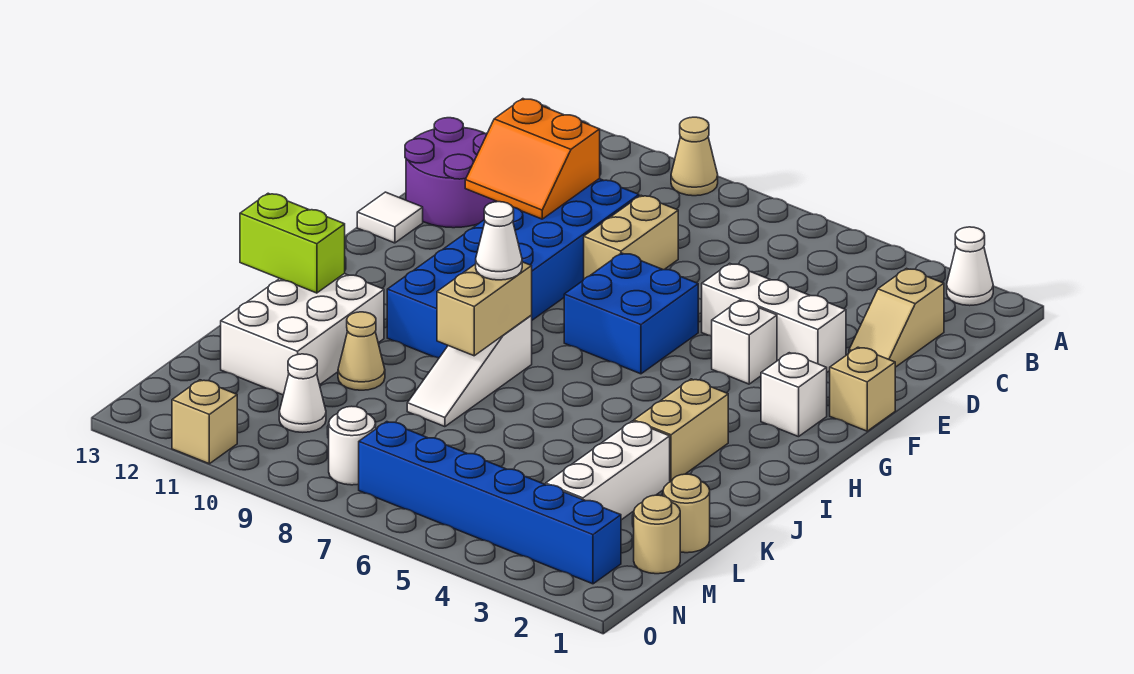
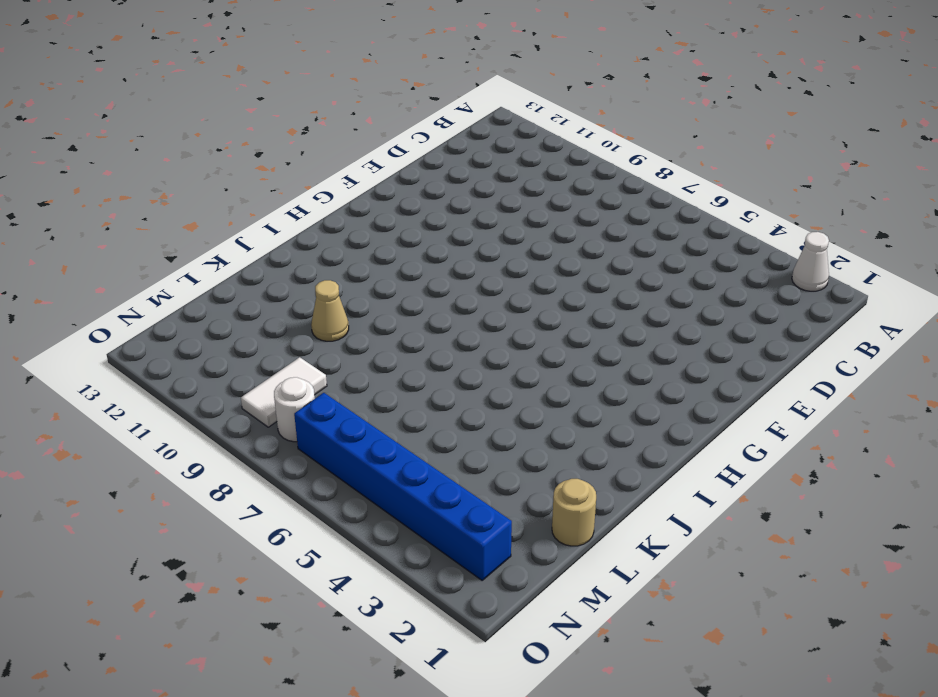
white 1x2 tile [241,357,327,427] -> none
none -> tan 1x1 cone [671,117,718,196]
none -> tan 1x2 slope [849,268,944,367]
none -> tan 1x2 brick [584,195,678,279]

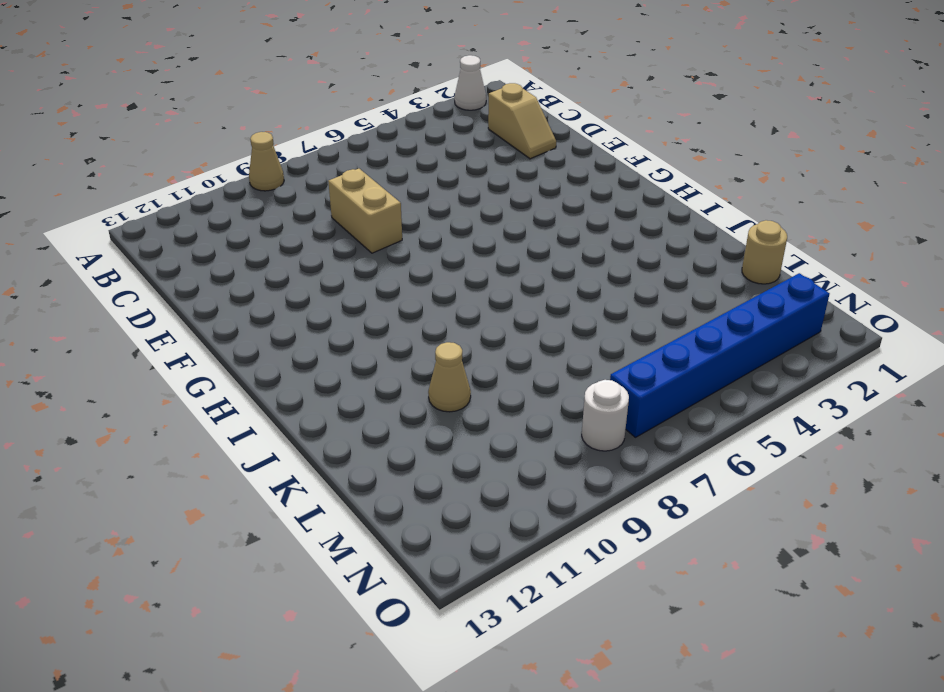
none -> blue 2x6 brick [387,179,639,358]
none -> purple 2x2 round brick [405,118,497,228]
none -> white 1x3 brick [702,263,846,372]

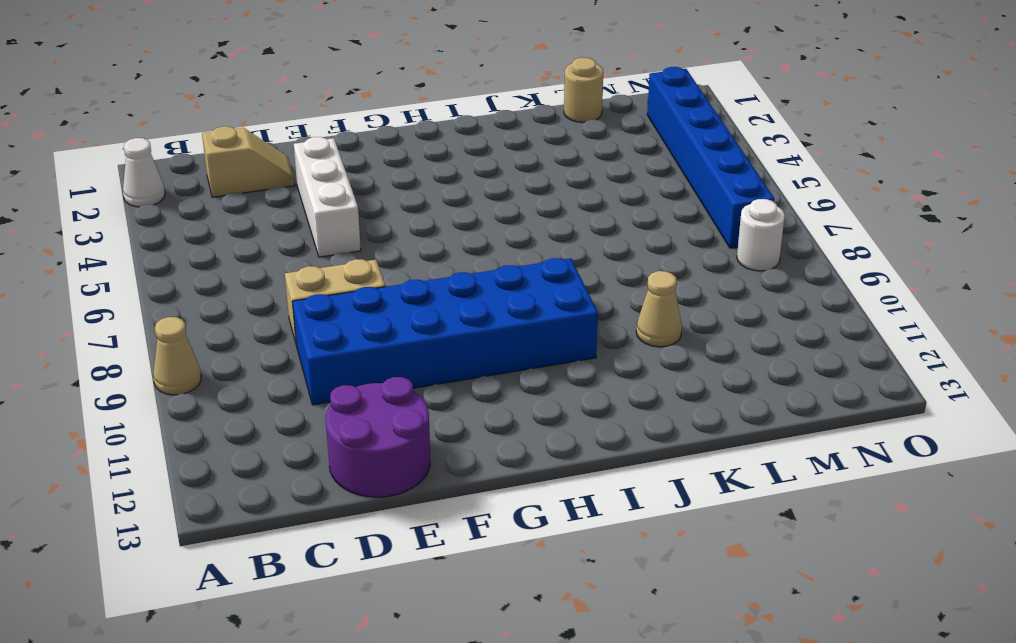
none -> tan 1x1 brick [830,347,895,431]
none -> white 1x1 brick [712,300,777,384]
none -> blue 2x2 brick [564,253,698,374]

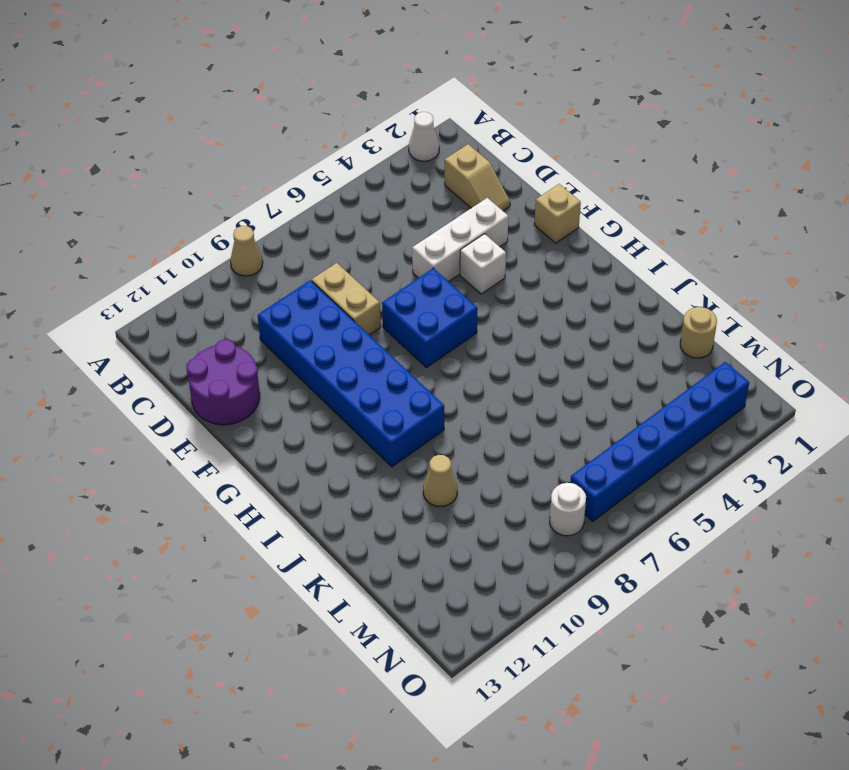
none -> white 1x1 tile [357,192,423,243]
none -> white 1x1 brick [761,353,827,437]
none -> tan 1x2 brick [634,379,728,482]

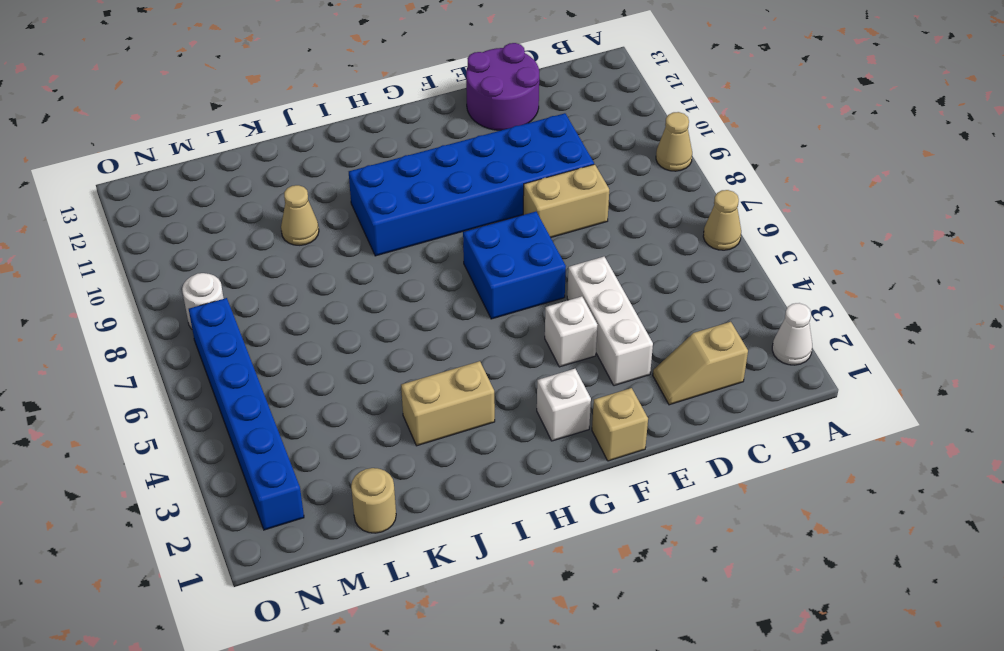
tan 1x1 cone [703,190,741,250] -> none
none -> white 1x1 tile [357,192,423,243]
none -> white 1x3 slope [407,316,532,427]
none -> white 2x3 brick [221,274,384,395]

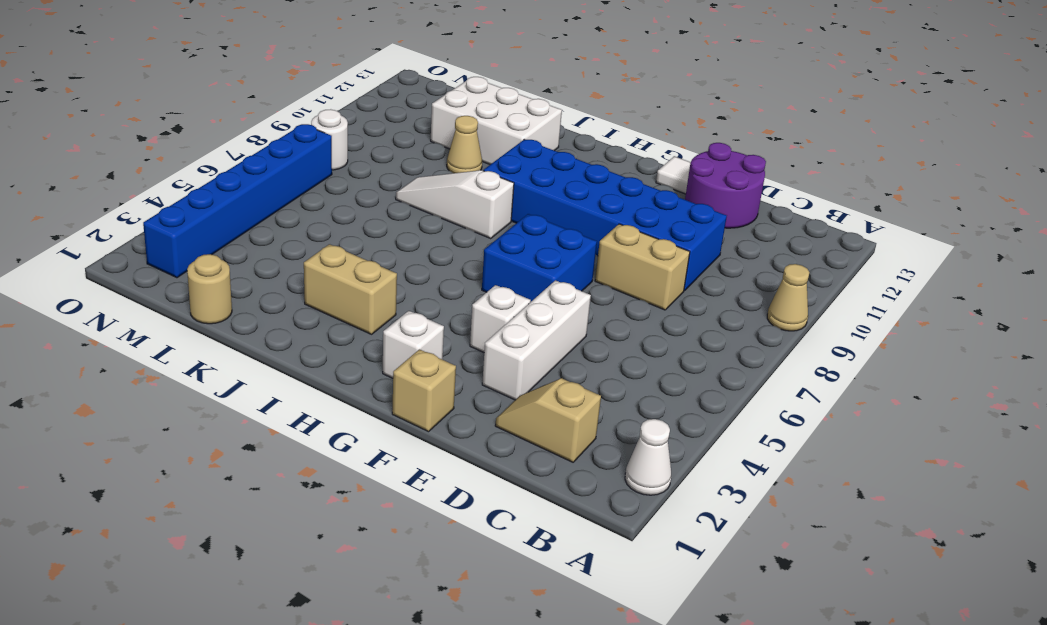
none -> white 1x3 brick [546,421,670,520]
none -> tan 1x1 round brick [634,495,680,574]
none -> white 1x1 cone [279,354,326,432]

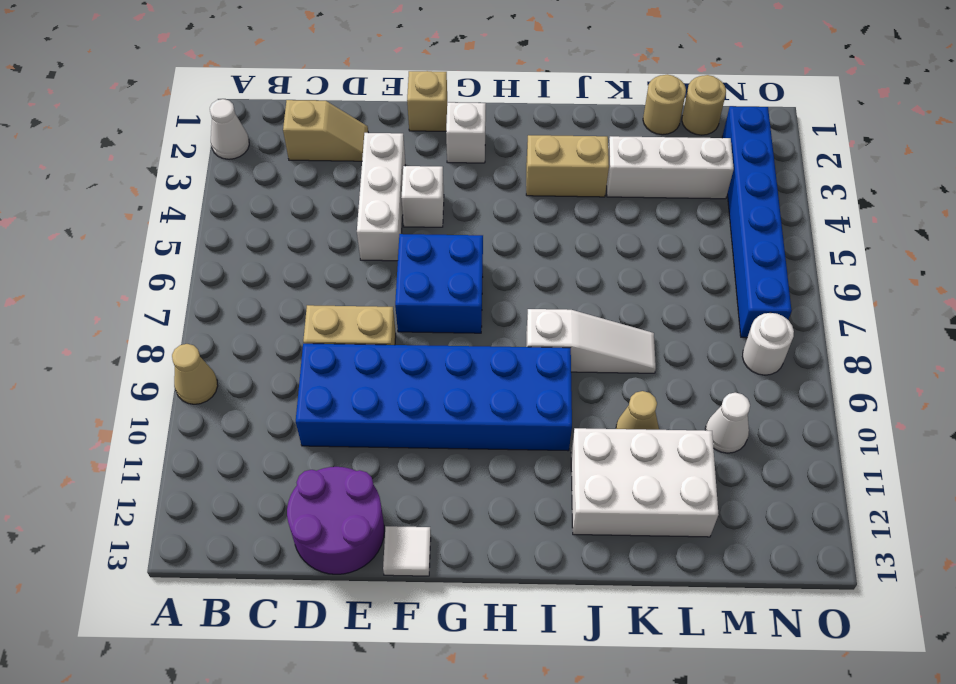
none -> tan 1x1 brick [172,380,237,464]
none -> orange 2x2 slope [465,99,600,219]
none -> tan 1x2 brick [437,262,532,356]

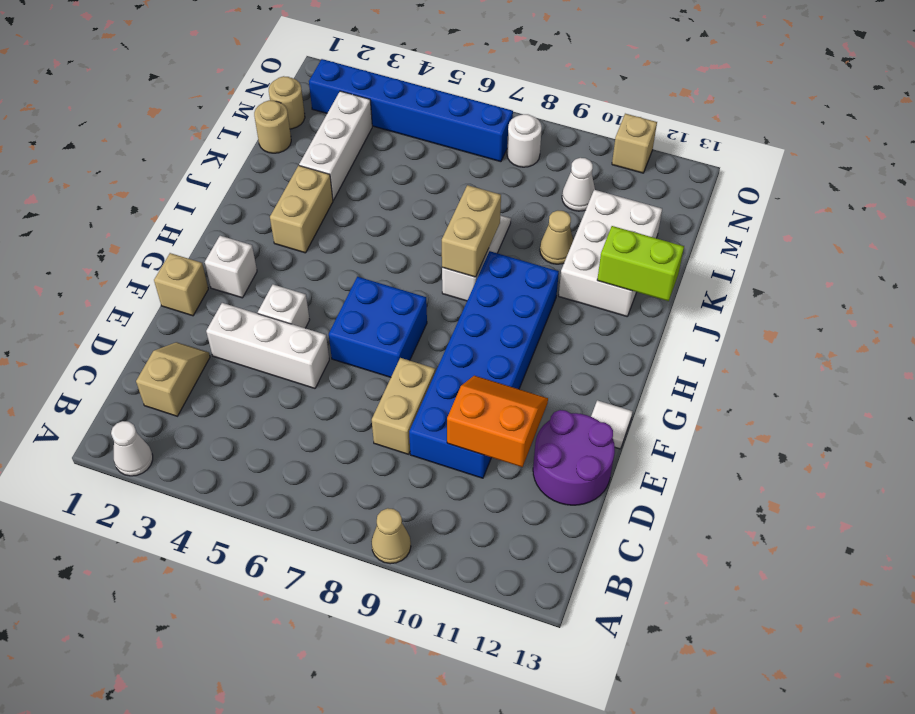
none -> white 1x1 cone [476,202,522,280]

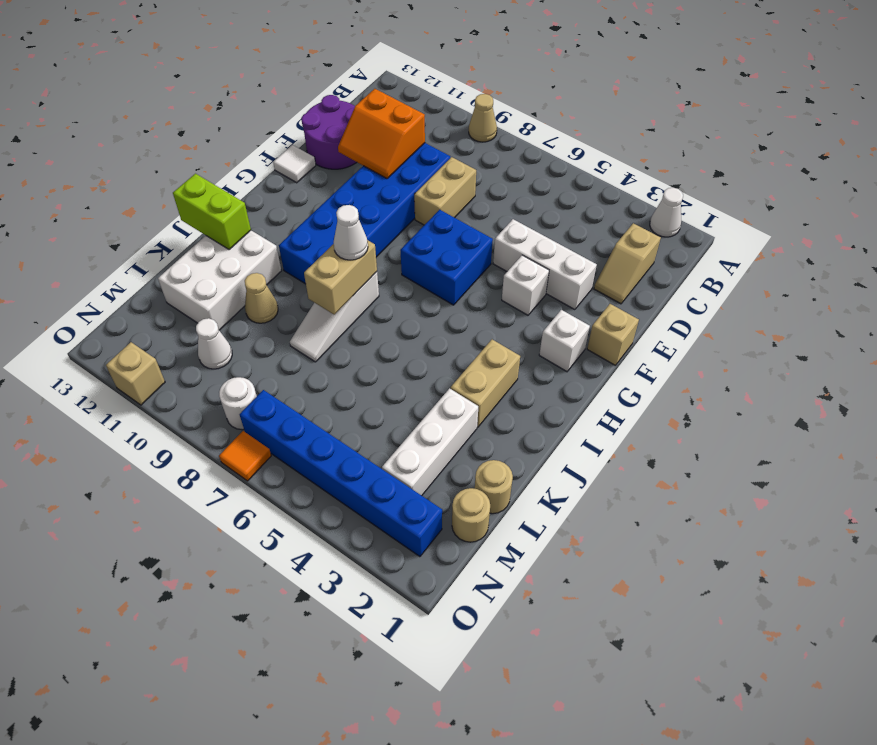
orange 1x1 tile [219,431,271,481] -> none

